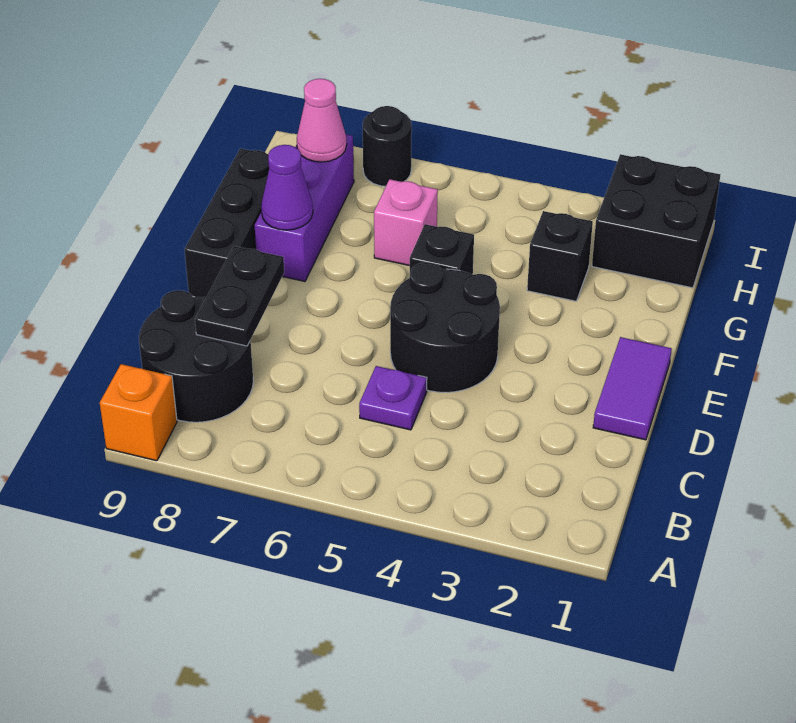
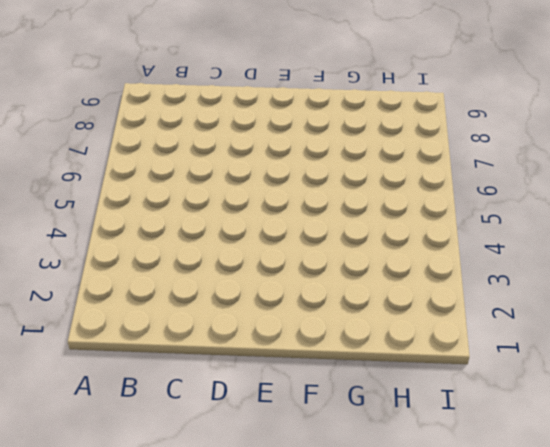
none -> orange 1x1 brick [100,364,177,461]
none -> black 2x2 round brick [139,290,253,422]
none -> purple 1x1 plate [359,366,427,430]

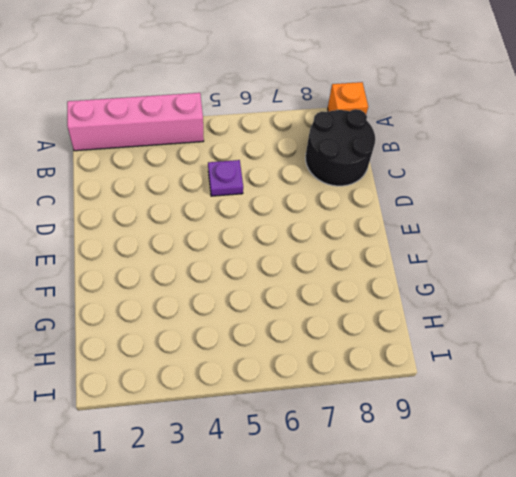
pink 1x4 brick [67,93,204,151] -> none
none -> purple 1x2 tile [593,337,672,440]
none -> black 2x2 round brick [390,262,500,392]
none -> black 1x3 brick [184,149,269,297]

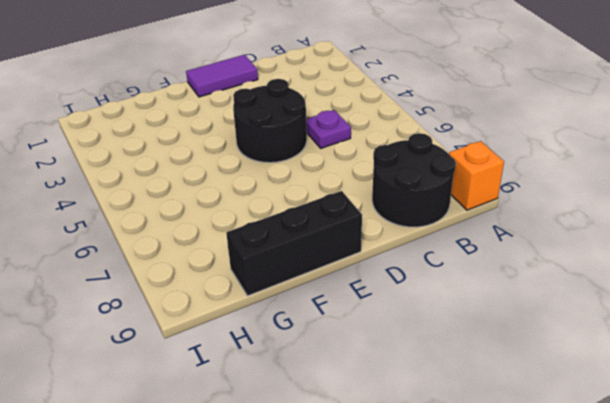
none -> black 1x1 brick [409,224,474,278]
none -> purple 1x3 brick [255,134,354,281]
none -> black 1x1 brick [527,211,593,301]

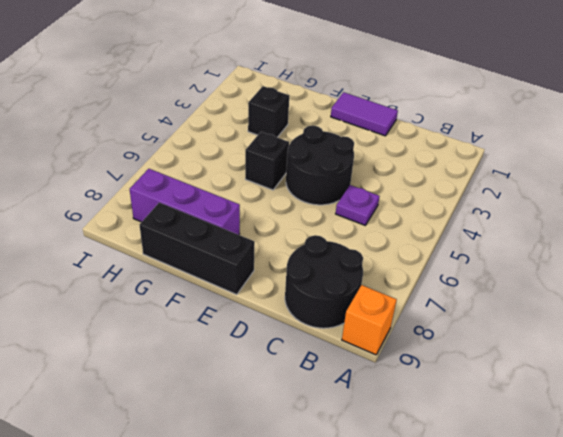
none -> pink 1x1 brick [374,179,438,266]
none -> black 2x2 brick [592,154,720,288]
none -> black 1x1 round brick [363,106,412,186]

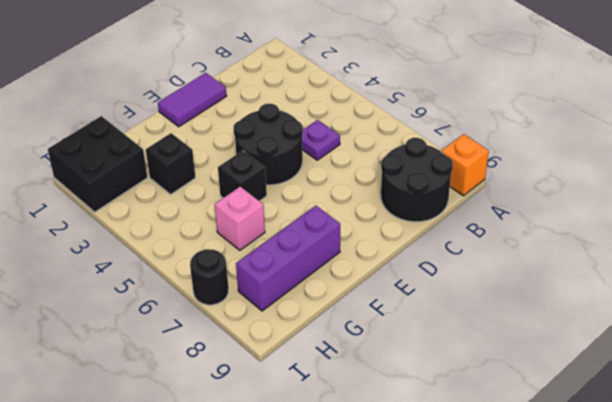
none -> black 1x3 brick [184,149,269,297]
none -> black 1x2 plate [195,246,284,346]
none -> purple 1x1 cone [261,145,313,230]

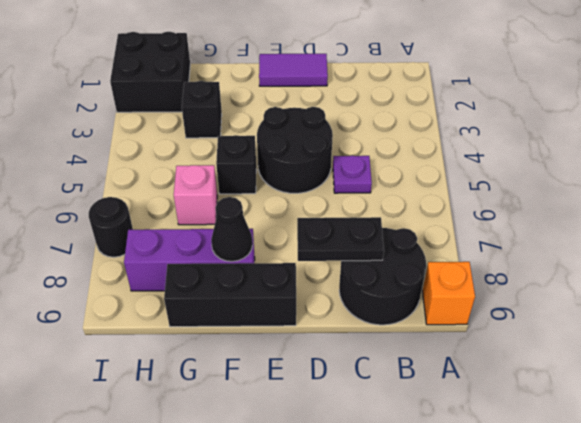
black 1x1 cone [211,197,253,262] -> purple 1x1 cone [261,145,313,230]
none -> pink 1x1 cone [297,79,347,162]

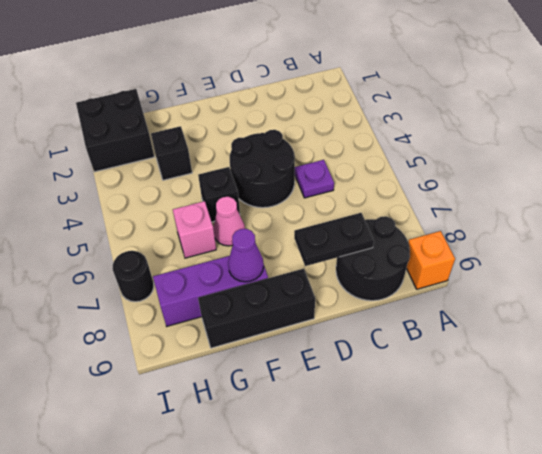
pink 1x1 cone [213,197,245,246] -> pink 1x1 cone moved to [297,79,347,162]
none -> purple 1x2 tile [593,337,672,440]

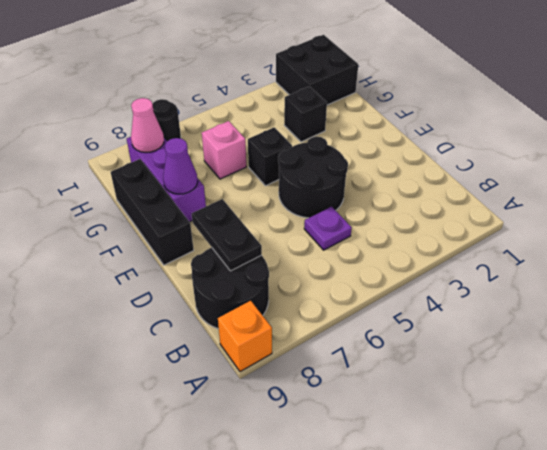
none -> purple 1x2 tile [593,337,672,440]

